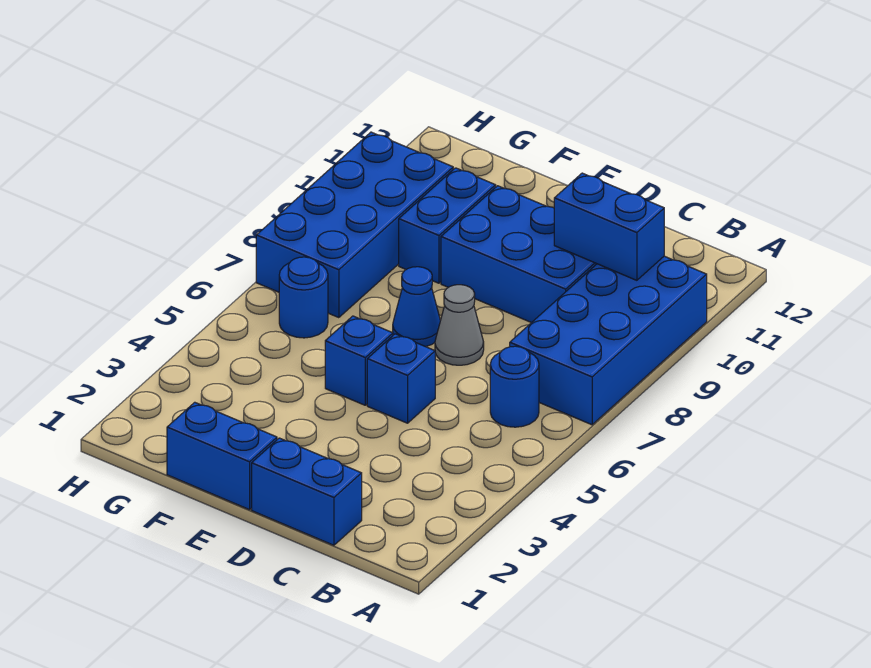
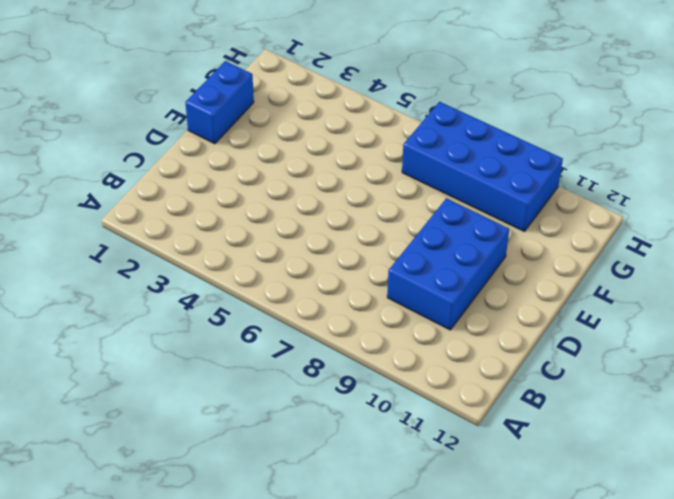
none -> blue 2x4 brick [510,256,707,425]
none -> blue 1x1 round brick [490,346,539,427]
none -> blue 1x2 brick [252,438,362,545]

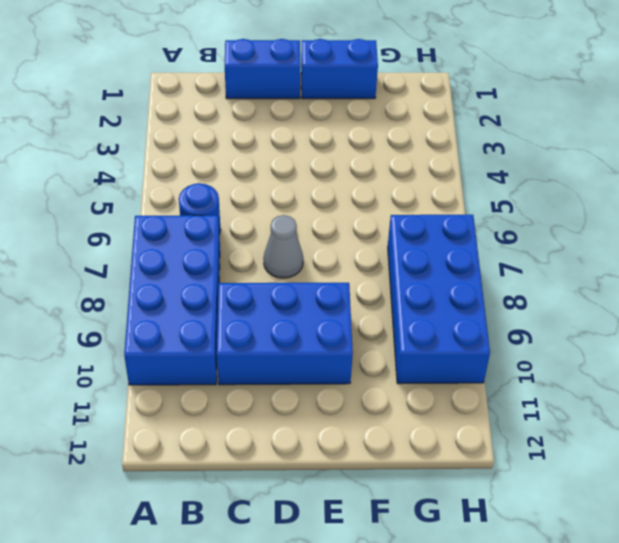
none -> blue 1x1 brick [367,334,435,423]
none -> blue 1x1 brick [325,316,393,405]
none -> blue 1x1 cone [393,267,440,347]

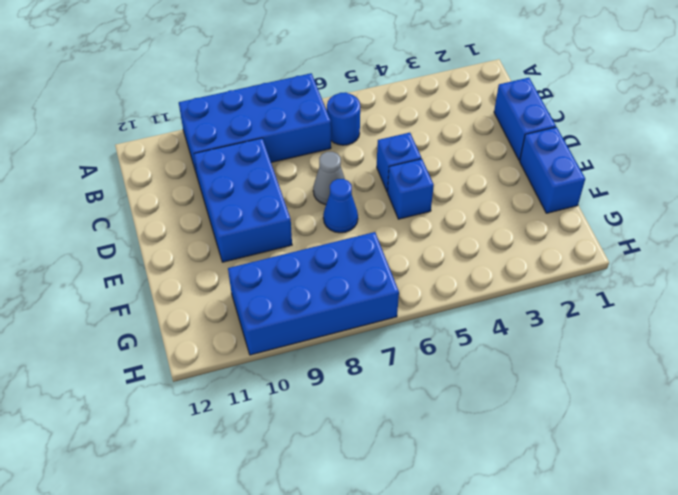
none -> blue 1x2 brick [399,168,496,283]
none -> blue 1x1 round brick [279,257,328,338]
none -> blue 1x2 brick [554,173,664,280]

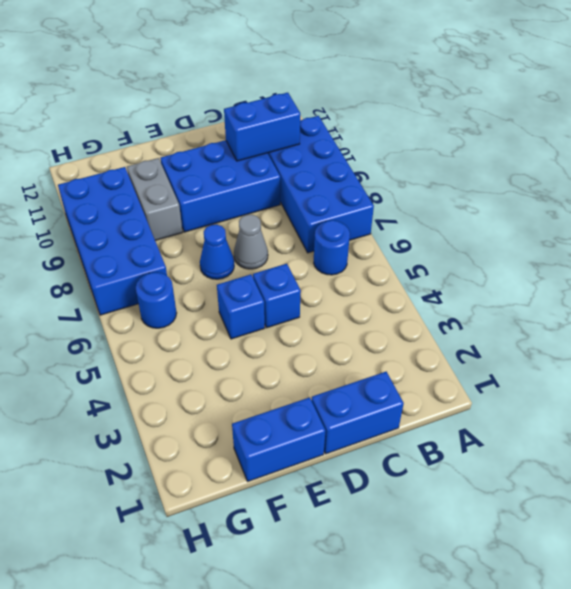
grey 1x2 brick [127,158,183,240] -> blue 1x2 brick [399,168,496,283]

